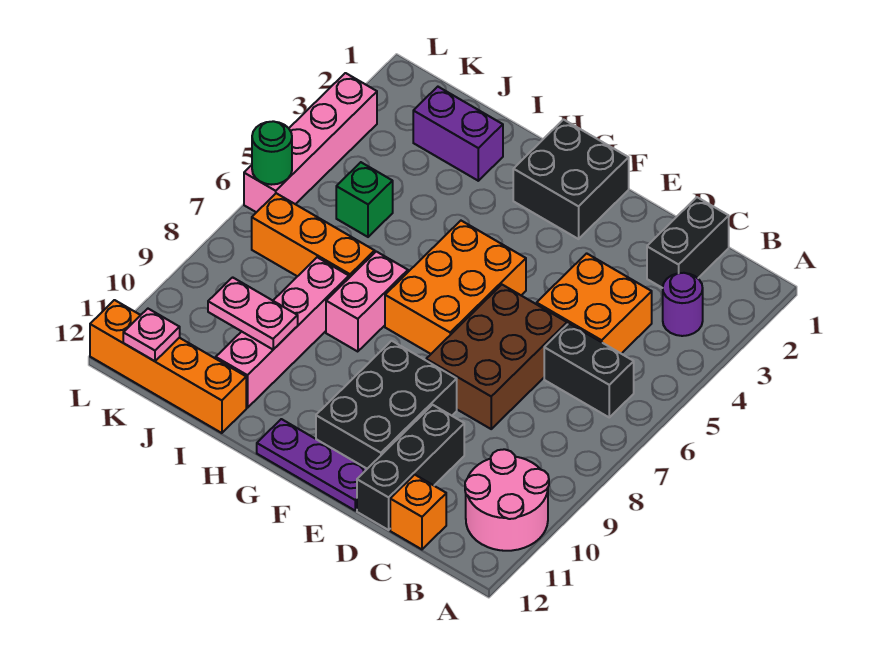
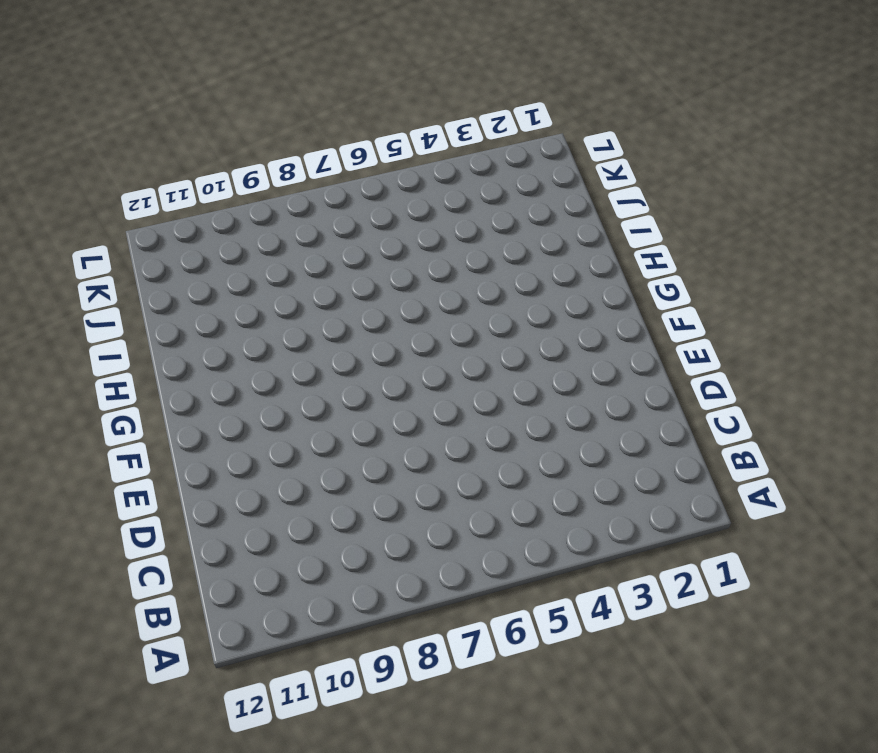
none -> pink 2x2 round brick [465,449,549,551]
none -> purple 1x1 round brick [663,273,703,336]
none -> black 1x2 brick [544,323,634,417]

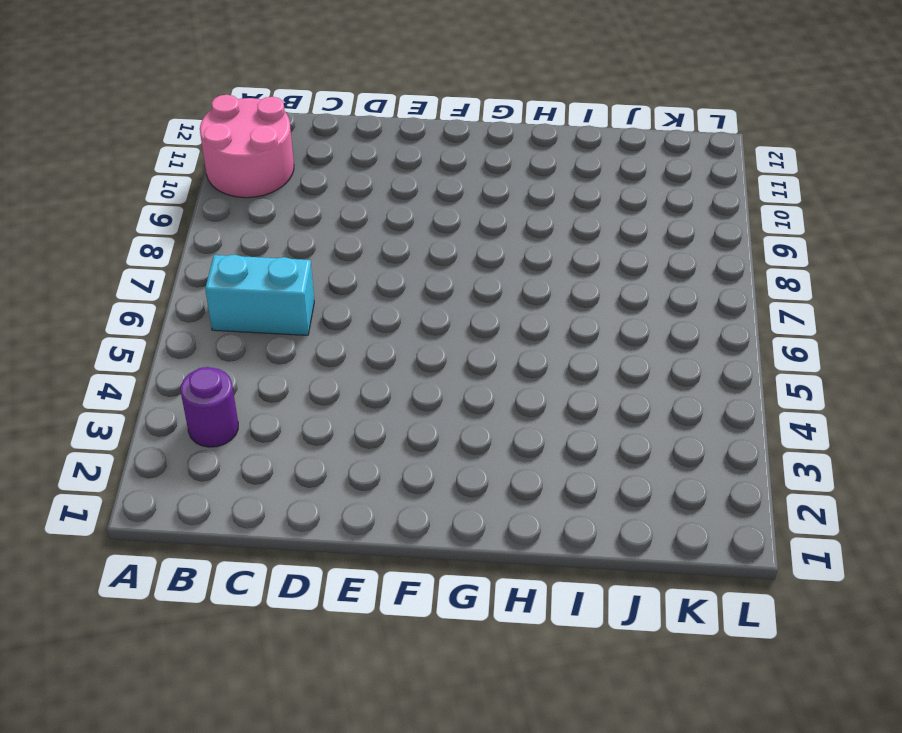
cyan 1x2 brick [205,255,314,335] -> black 1x2 brick [544,323,634,417]
none -> black 1x2 brick [647,197,729,288]
none -> orange 2x2 brick [537,253,652,354]
none -> orange 1x1 brick [390,475,446,549]

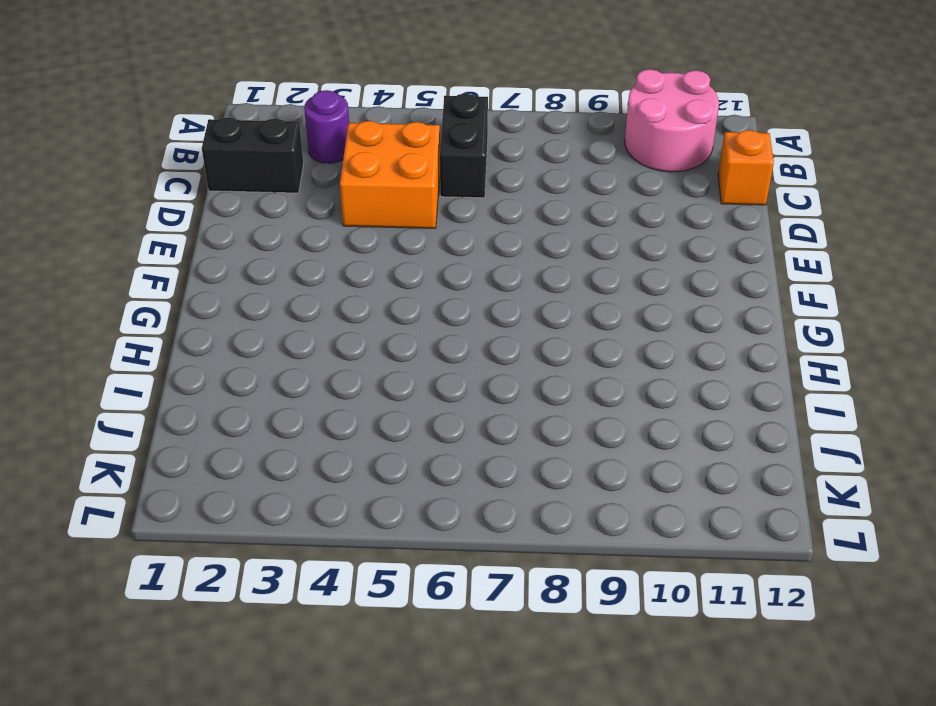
none -> brown 2x3 brick [426,285,567,429]
none -> black 1x3 brick [357,405,464,530]
none -> black 2x3 brick [316,341,457,469]

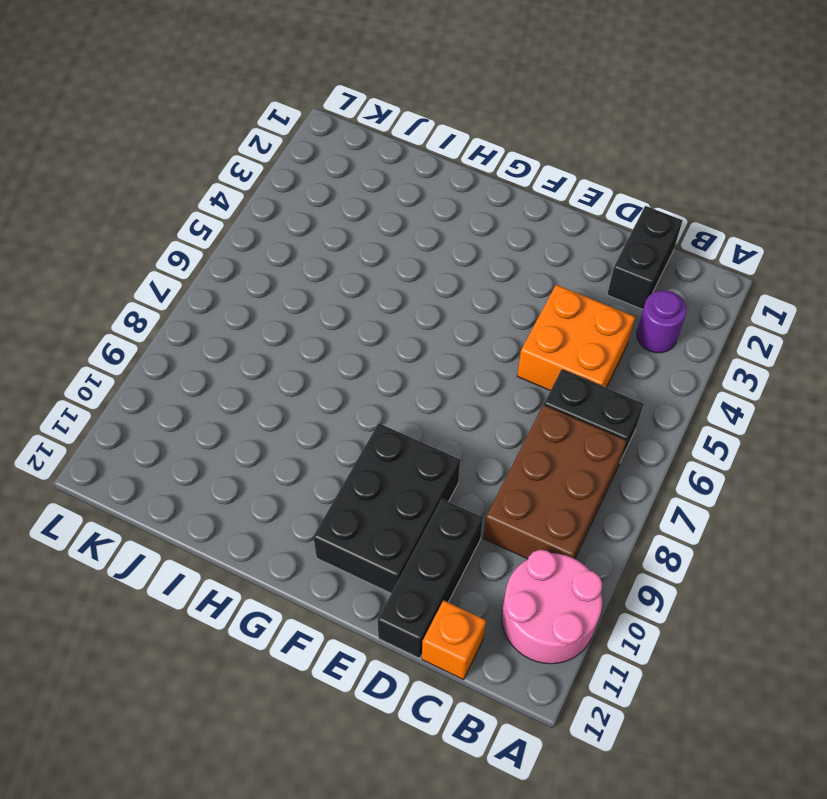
brown 2x3 brick [483,405,626,559] -> brown 2x3 brick moved to [426,285,567,429]
none -> purple 1x3 plate [257,419,367,510]
none -> black 2x2 brick [513,120,629,239]
none -> orange 2x3 brick [385,221,526,354]

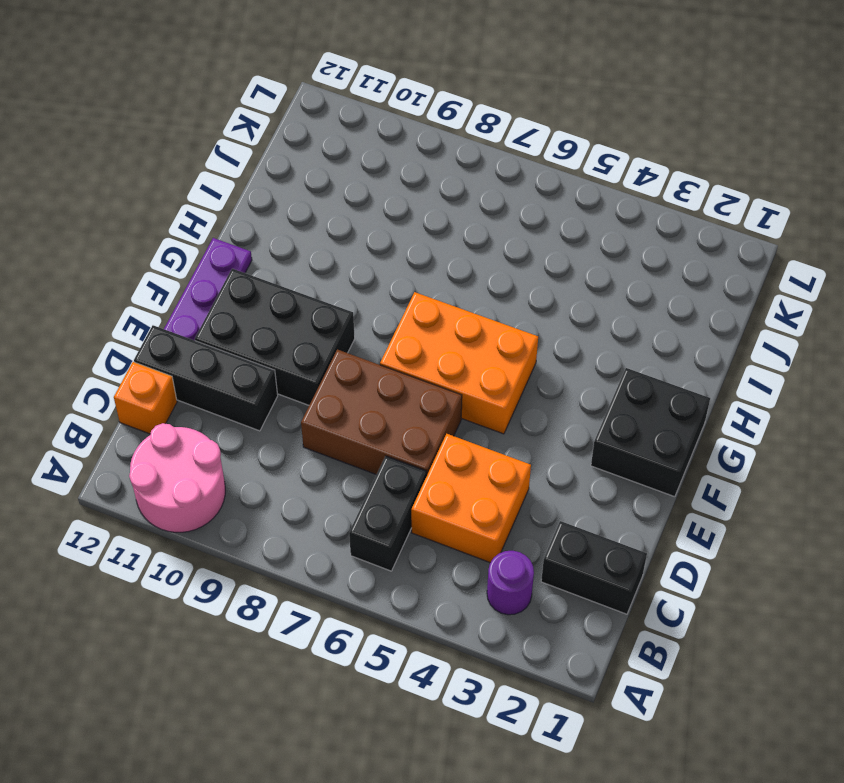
none -> pink 1x2 brick [326,252,408,352]
none -> purple 1x2 brick [413,87,503,181]
none -> orange 1x3 brick [252,193,375,278]

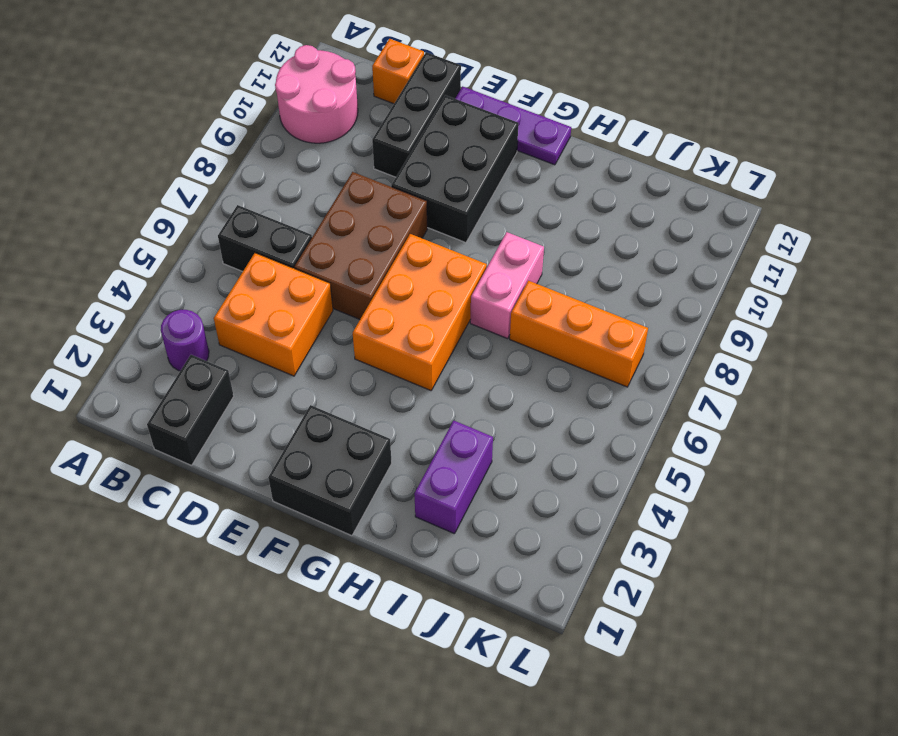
purple 1x2 brick [414,421,493,534] -> purple 1x2 brick turned to [413,87,503,181]
none -> pink 1x4 brick [216,257,349,408]
none -> orange 1x4 brick [90,300,246,433]
none -> green 1x1 brick [336,162,393,237]

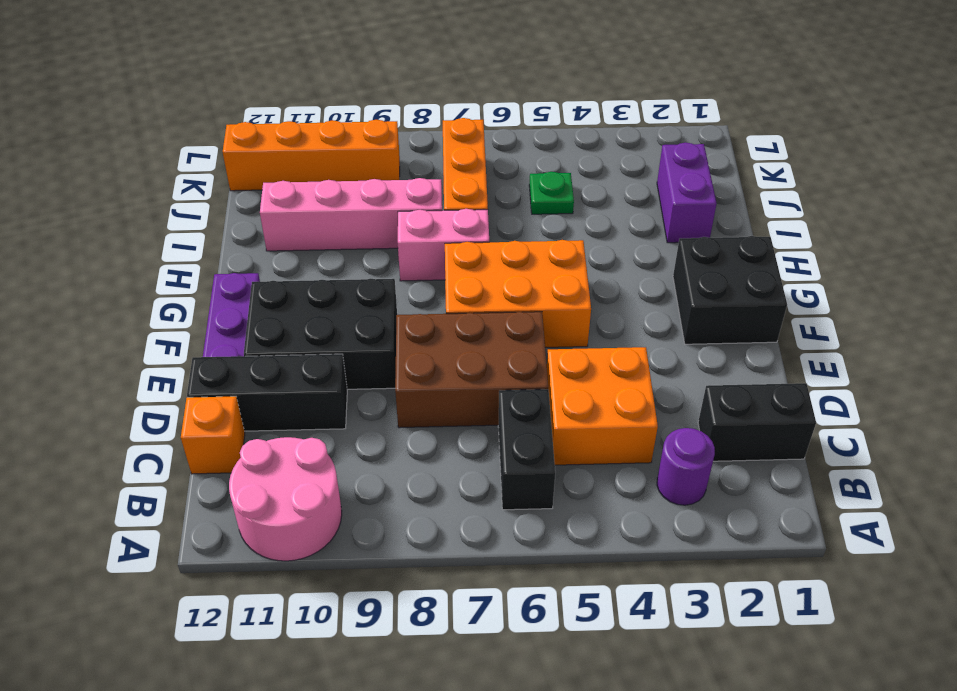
green 1x1 plate [529,172,574,214] -> green 1x1 brick [336,162,393,237]
orange 1x4 brick [223,120,400,191] -> orange 1x4 brick turned to [90,300,246,433]
none -> pink 1x4 brick [244,73,377,212]
none -> pink 1x2 plate [208,277,298,349]
none -> pink 1x1 plate [123,309,180,361]

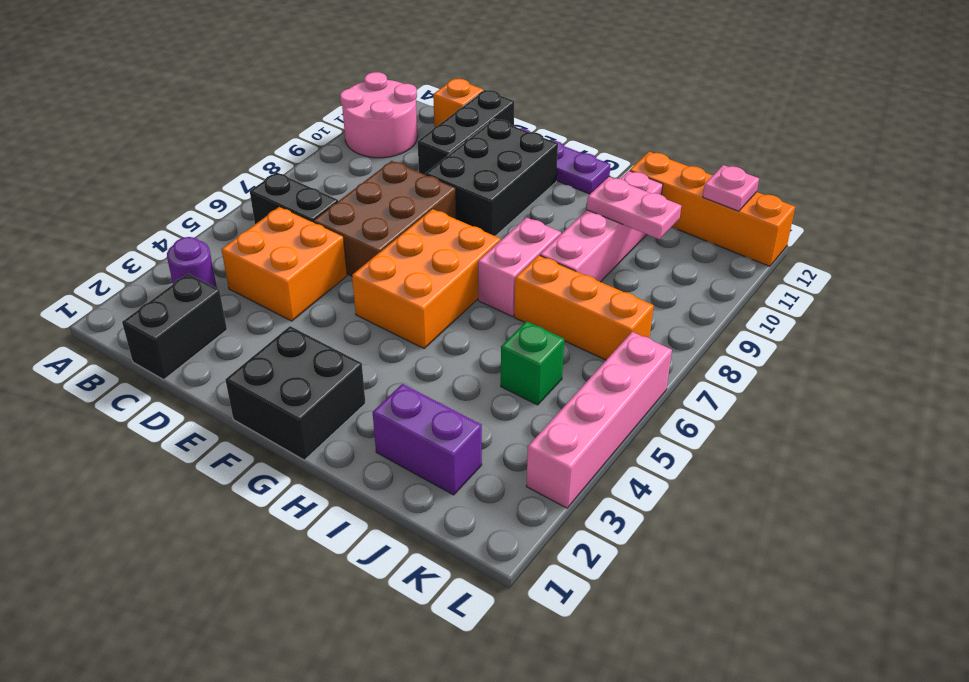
none -> green 1x1 round brick [252,121,292,185]

